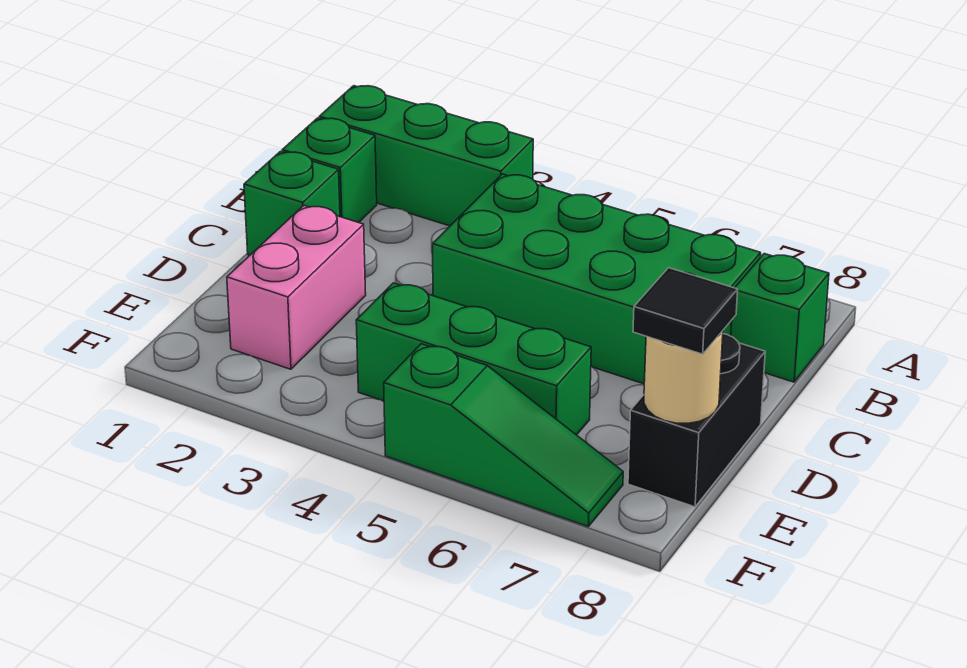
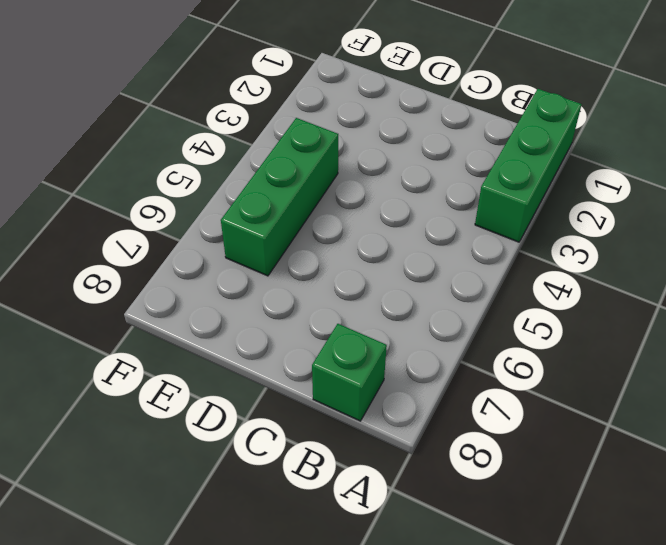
none -> green 1x1 brick [282,118,377,223]
none -> green 2x4 brick [433,174,761,384]

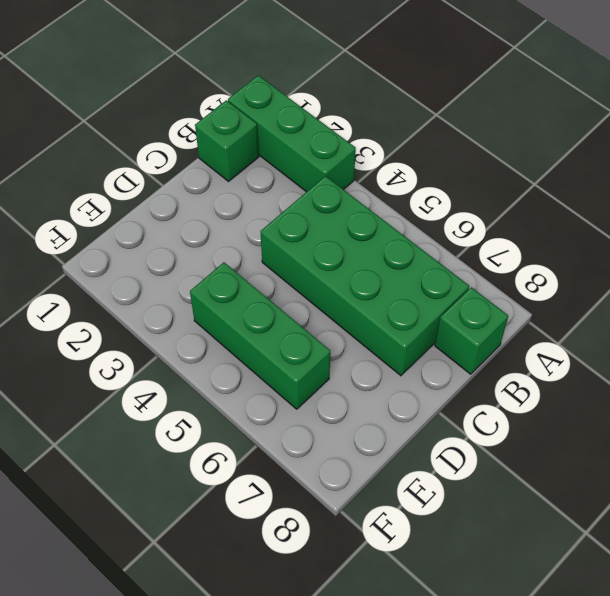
none -> green 1x1 brick [244,151,340,255]
none -> pink 1x2 brick [227,205,366,369]

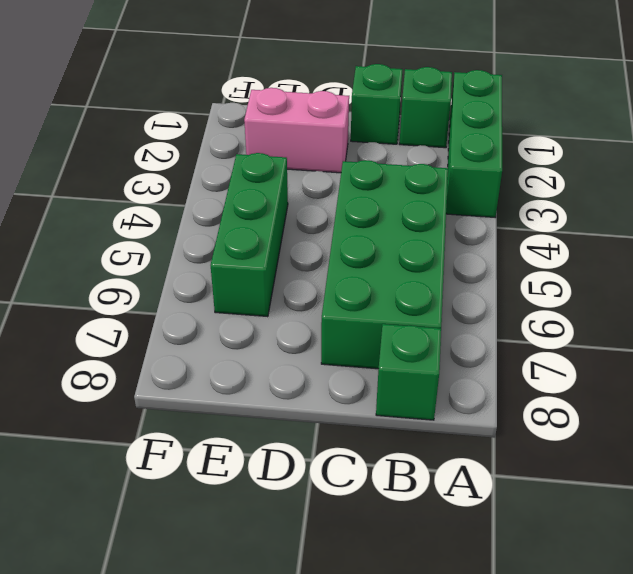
none -> black 1x2 brick [628,334,765,507]
none -> green 1x3 slope [384,344,623,526]

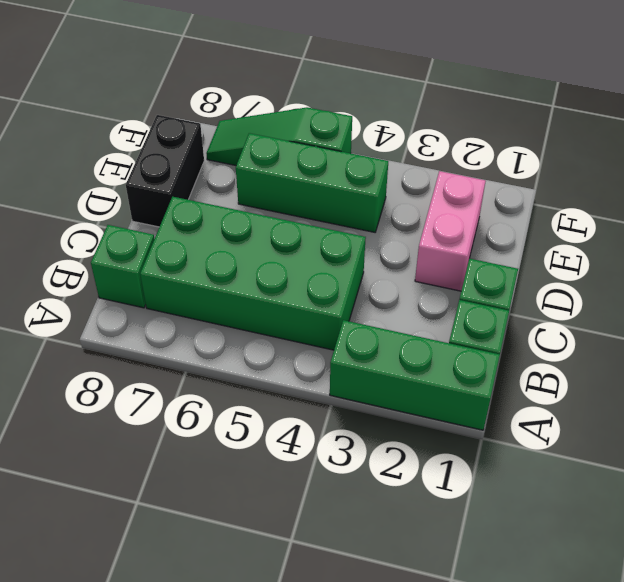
none -> tan 1x1 round brick [644,331,723,423]
none -> black 1x1 tile [633,268,738,354]

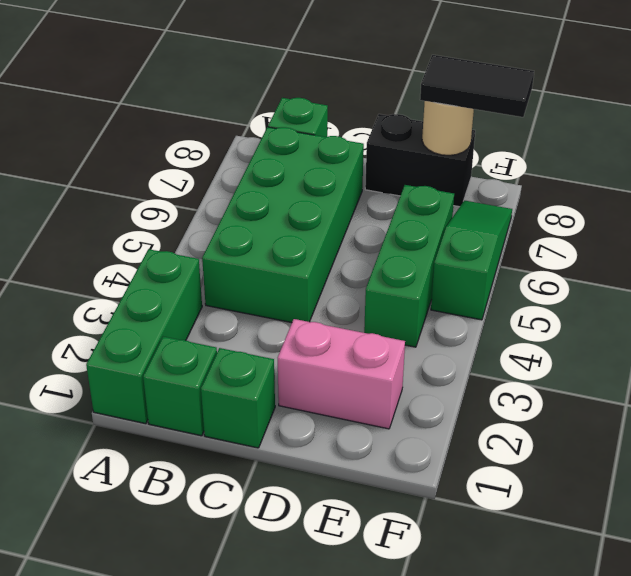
black 1x2 tile [420,55,534,117] -> black 1x1 tile [633,268,738,354]

